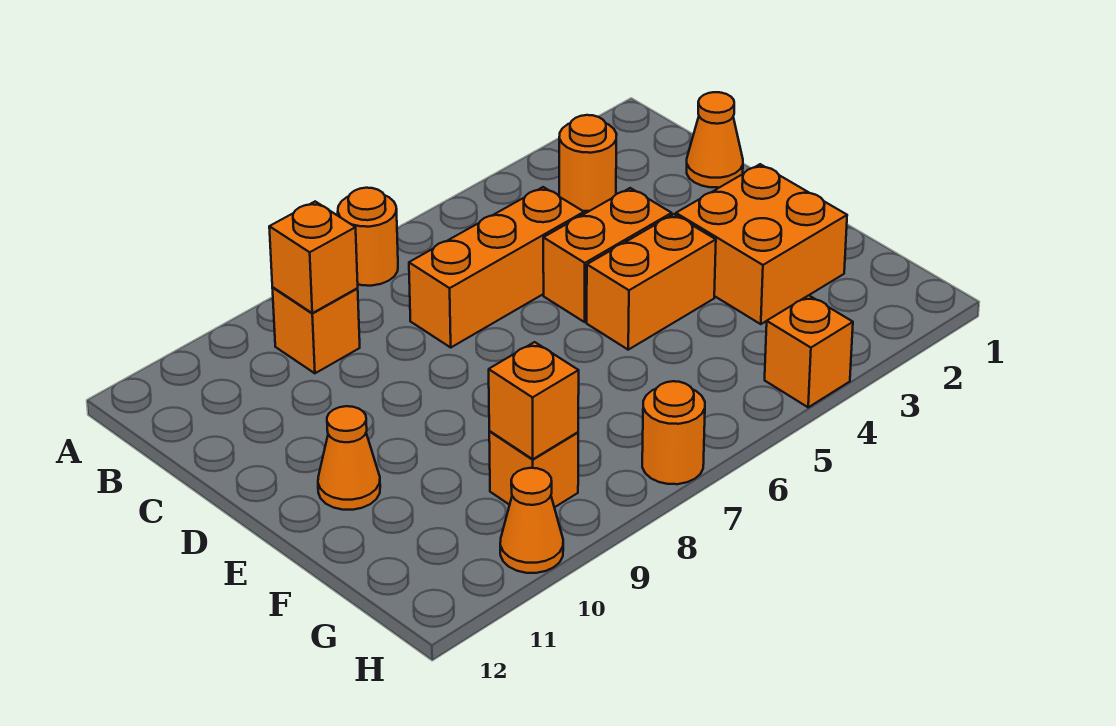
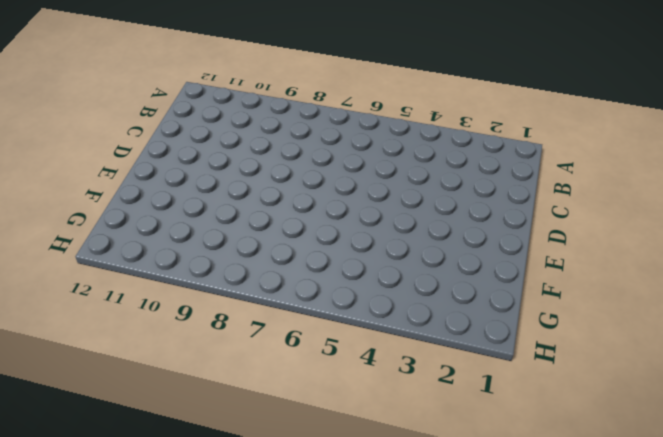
none -> orange 1x1 round brick [338,188,398,286]
none -> orange 1x1 round brick [559,115,617,211]
none -> orange 1x1 brick [272,288,360,373]

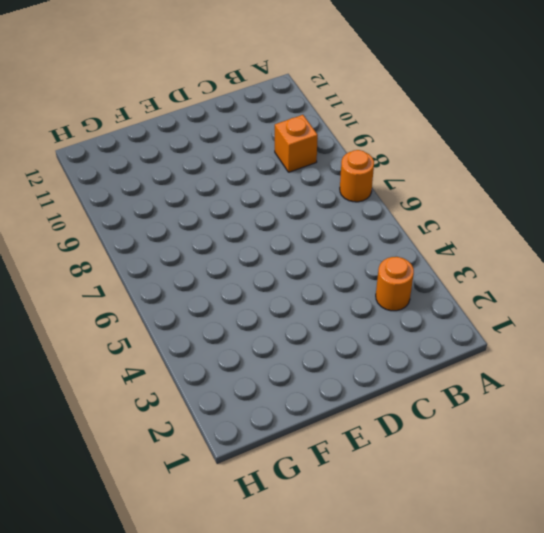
none -> orange 1x1 cone [687,92,743,188]
none -> orange 1x3 brick [409,187,584,347]
none -> orange 1x2 brick [543,188,672,322]

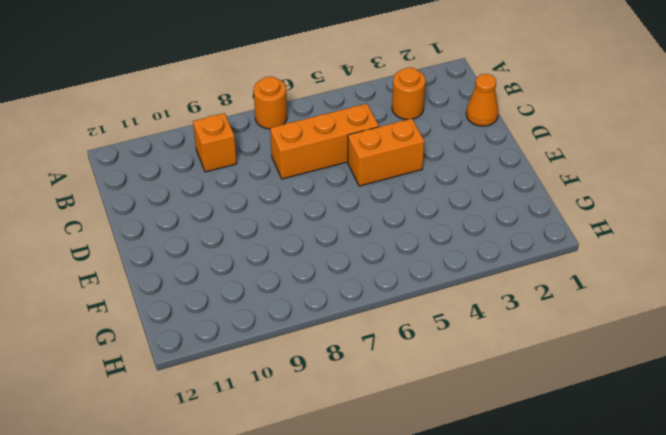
none -> orange 2x2 brick [676,164,847,324]
none -> orange 1x2 brick [587,214,716,350]
none -> orange 1x1 cone [318,406,380,510]

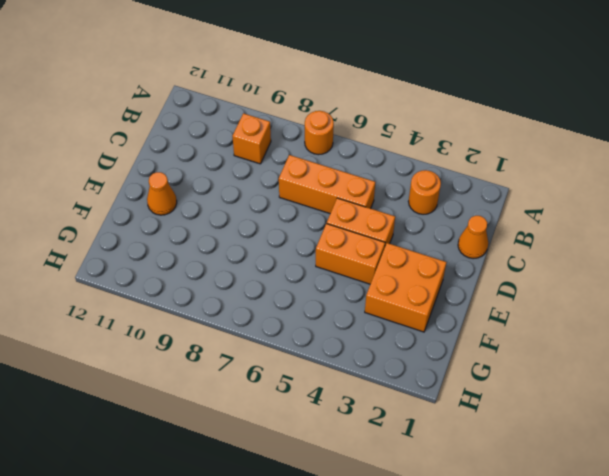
none -> orange 1x1 brick [489,431,578,507]
none -> orange 1x1 brick [765,295,853,407]
none -> orange 1x1 round brick [642,381,705,484]

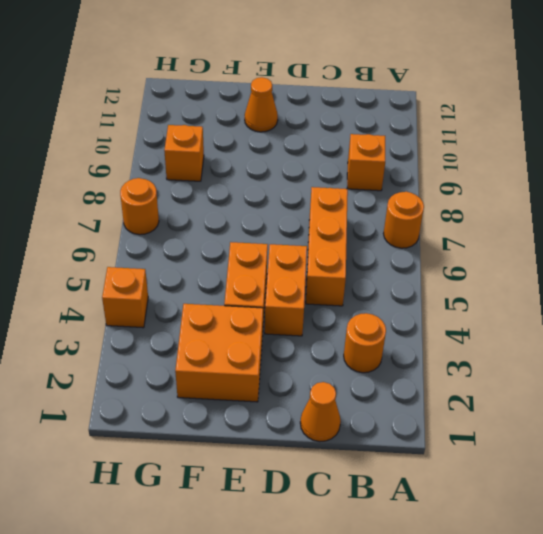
none -> orange 1x1 cone [500,468,563,573]
none -> orange 1x1 brick [269,202,358,313]
none -> orange 1x1 brick [489,342,579,459]

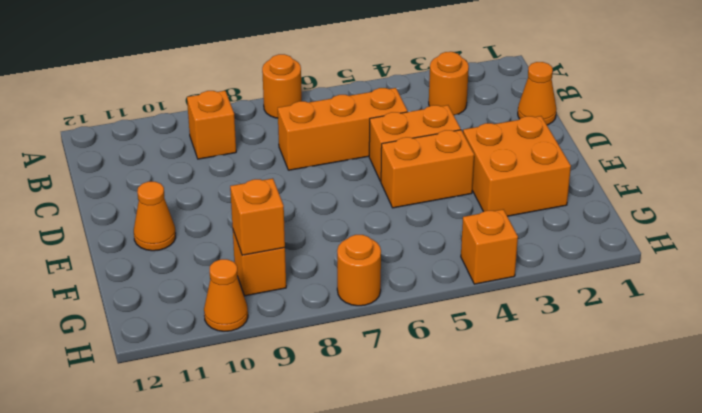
none -> orange 1x1 brick [269,202,358,313]

